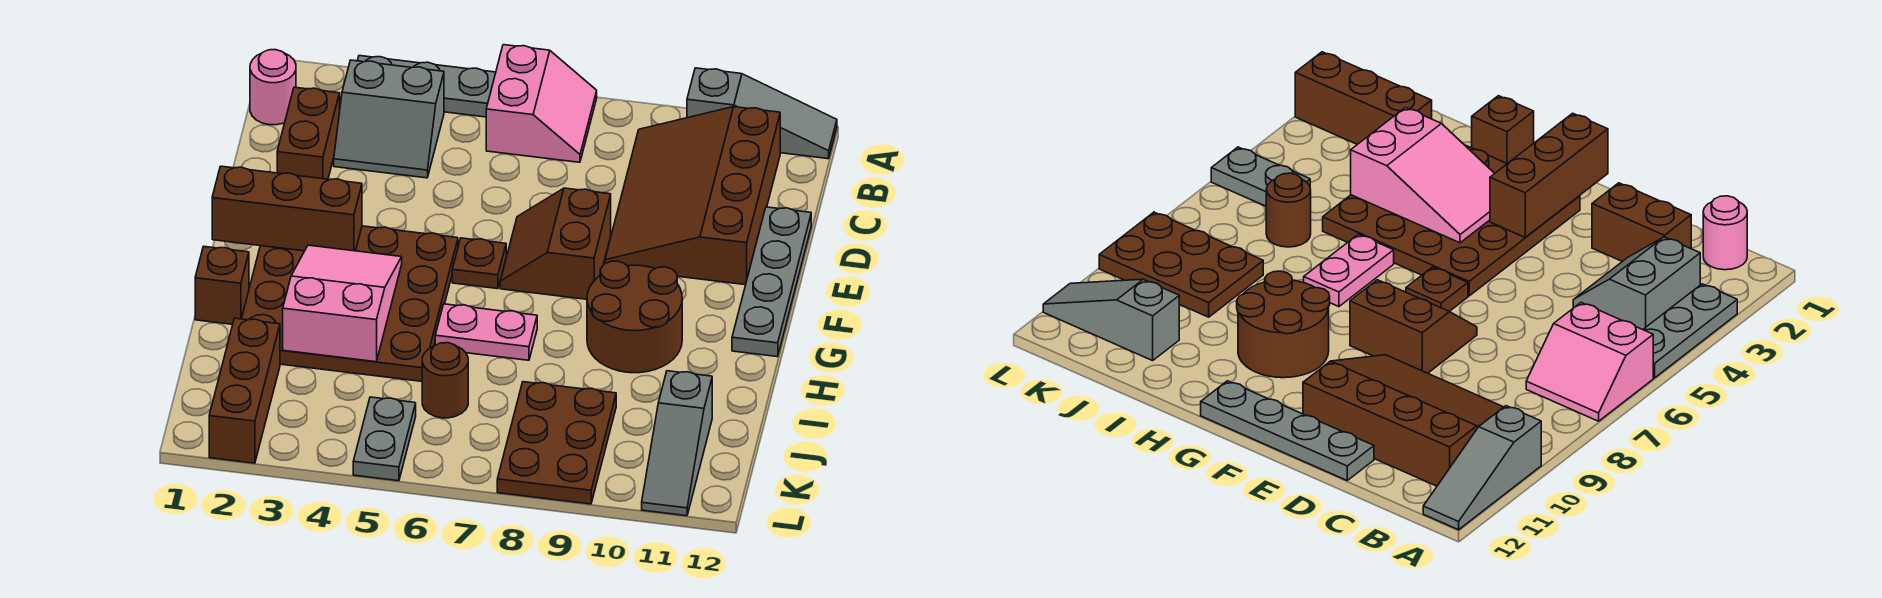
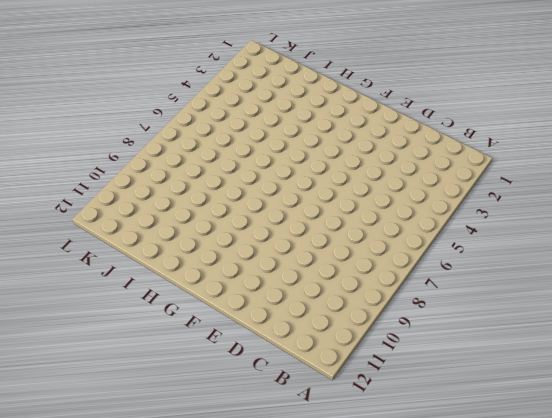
none -> grey 1x3 plate [358,56,496,117]
none -> pink 2x2 slope [486,45,597,162]
none -> grey 1x3 slope [687,68,837,159]

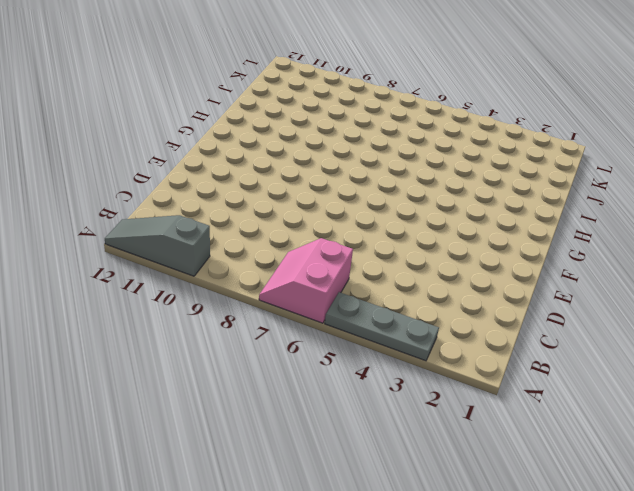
none -> pink 1x1 round brick [250,50,296,125]
none -> grey 2x2 slope [334,60,444,178]
none -> brown 3x4 slope [605,107,780,285]

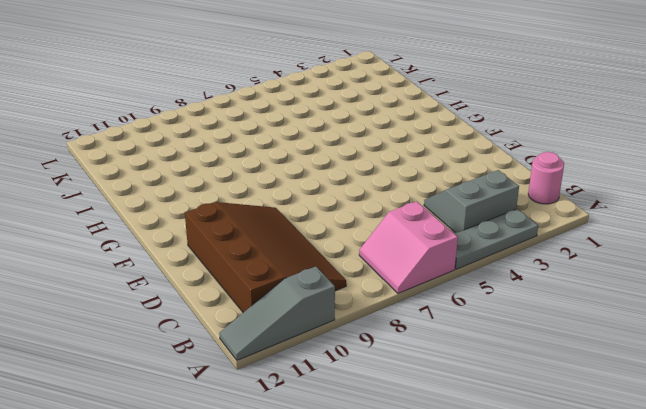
none -> brown 1x2 brick [277,87,340,179]
none -> grey 1x4 plate [732,207,811,357]
none -> brown 2x2 slope [500,188,611,299]

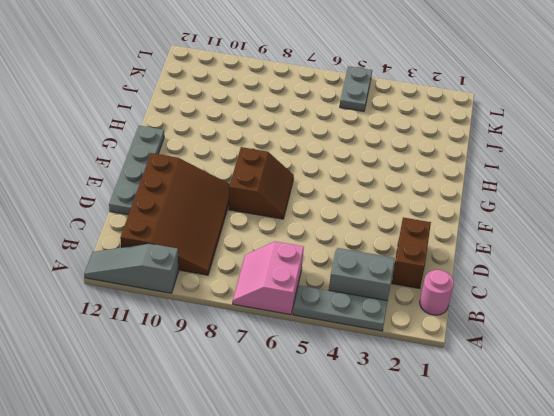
none -> brown 4x4 plate [242,226,458,381]
none -> brown 1x1 plate [452,238,506,289]
none -> brown 2x2 round brick [587,261,682,373]

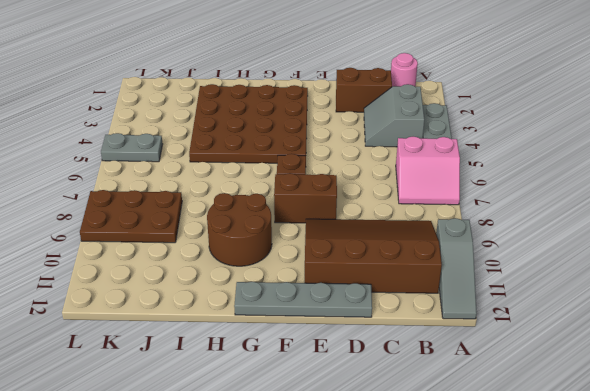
none -> brown 1x1 brick [195,246,249,324]
none -> pink 1x2 plate [435,304,537,360]
none -> brown 1x3 brick [209,318,280,463]

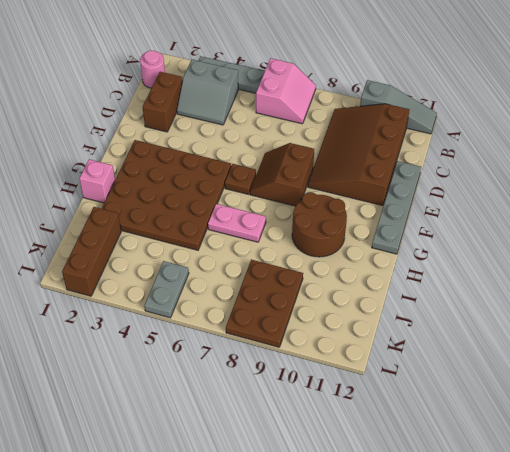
pink 1x1 brick [79,159,115,203] -> brown 1x1 brick [195,246,249,324]
none -> brown 1x1 round brick [422,343,468,418]
none -> grey 1x3 slope [642,371,712,516]
none -> brown 1x3 brick [212,166,362,251]

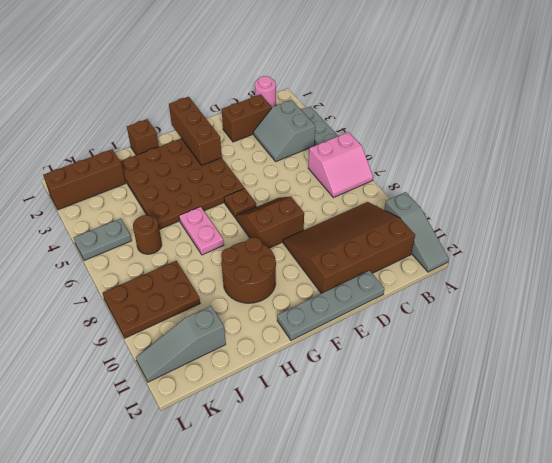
none -> pink 2x3 slope [283,245,402,362]

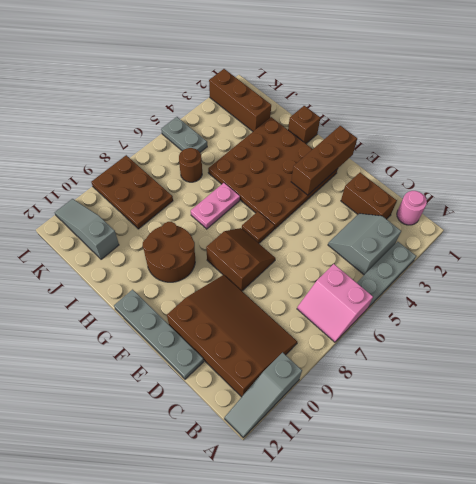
none -> pink 2x3 slope [283,245,402,362]

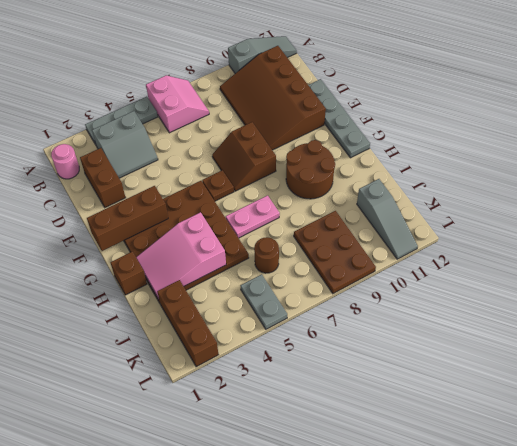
pink 2x3 slope [136,212,226,299] -> pink 2x3 slope turned to [283,245,402,362]

